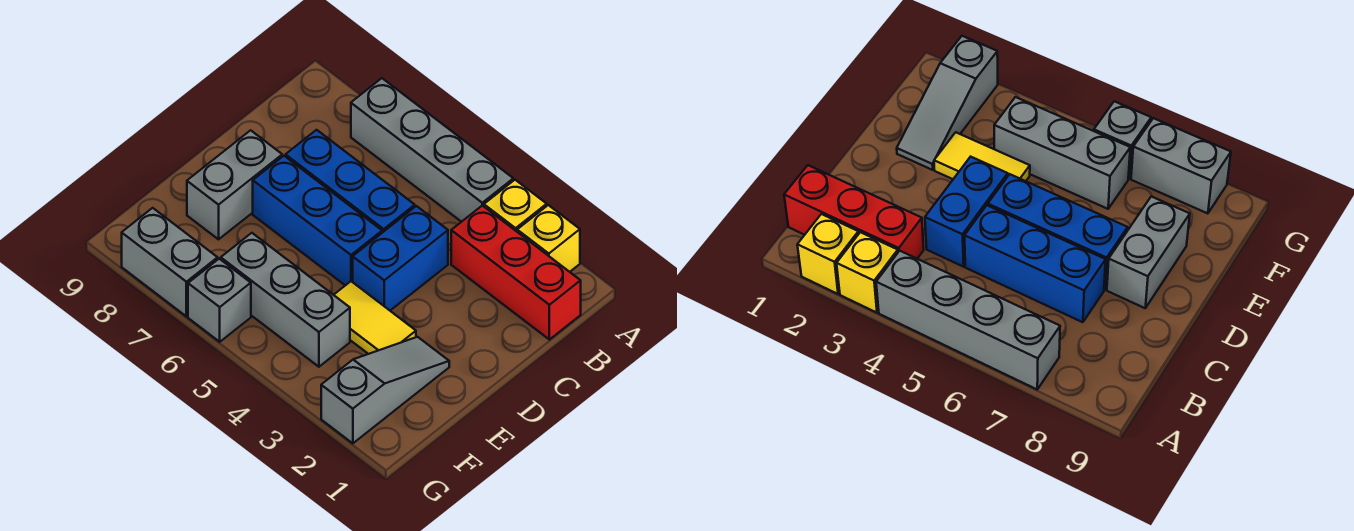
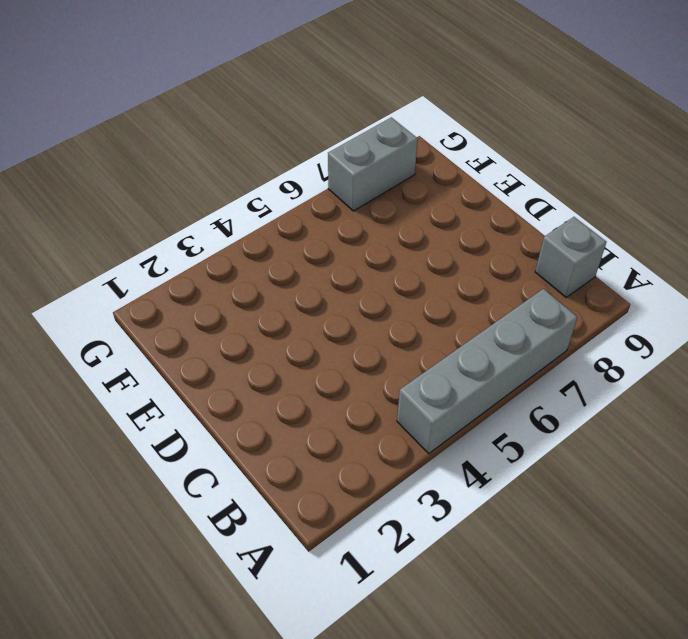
grey 1x1 brick [535,217,606,297] -> grey 1x1 brick moved to [188,259,251,342]
none -> yellow 1x1 brick [517,205,580,272]
none -> yellow 1x1 brick [484,180,547,231]
none -> red 1x3 brick [451,205,581,340]

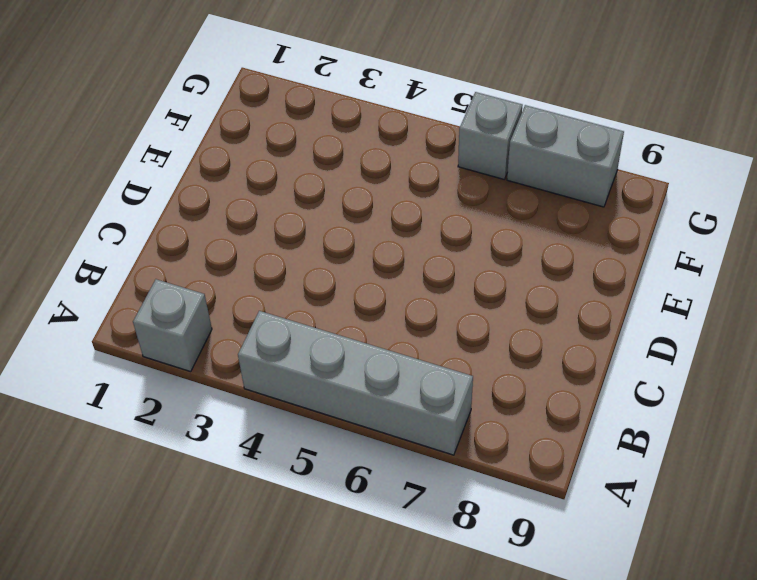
grey 1x1 brick [133,279,212,372] -> yellow 1x1 brick [517,205,580,272]
none -> yellow 1x1 brick [484,180,547,231]
none -> red 1x3 brick [451,205,581,340]
none -> blue 1x2 brick [353,206,448,310]

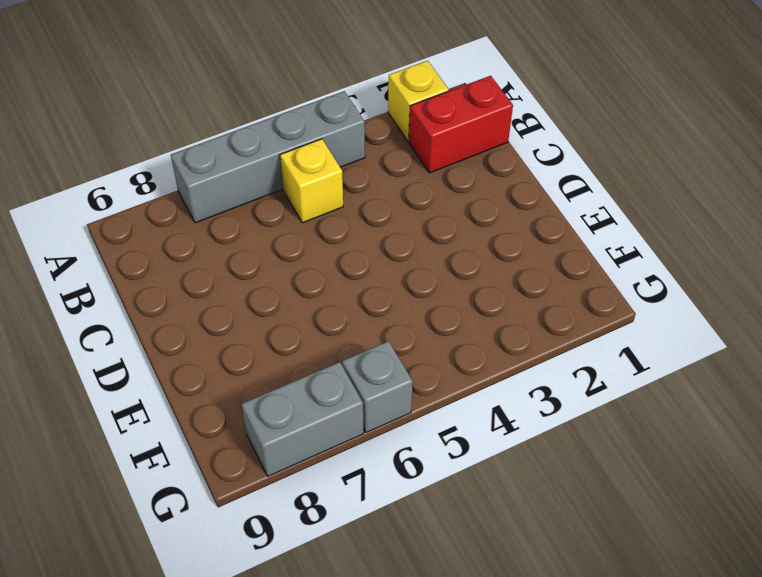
red 1x2 brick [409,76,513,173] -> red 1x3 brick [451,205,581,340]
yellow 1x1 brick [280,139,343,223] -> yellow 1x1 brick moved to [484,180,547,231]
none -> blue 1x2 brick [353,206,448,310]
none -> blue 1x3 brick [286,130,415,233]
none -> blue 1x3 brick [253,156,382,285]

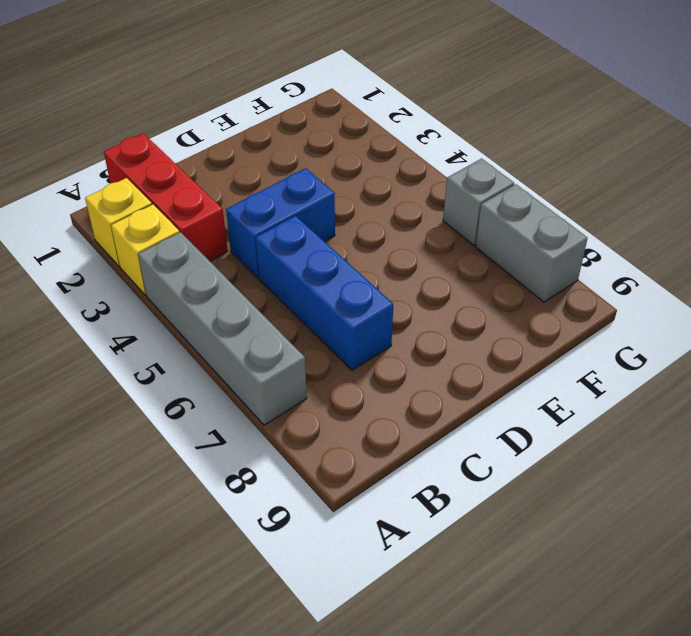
none -> blue 1x3 brick [253,156,382,285]
none -> grey 1x2 brick [187,130,282,239]
none -> grey 1x3 slope [321,337,449,443]

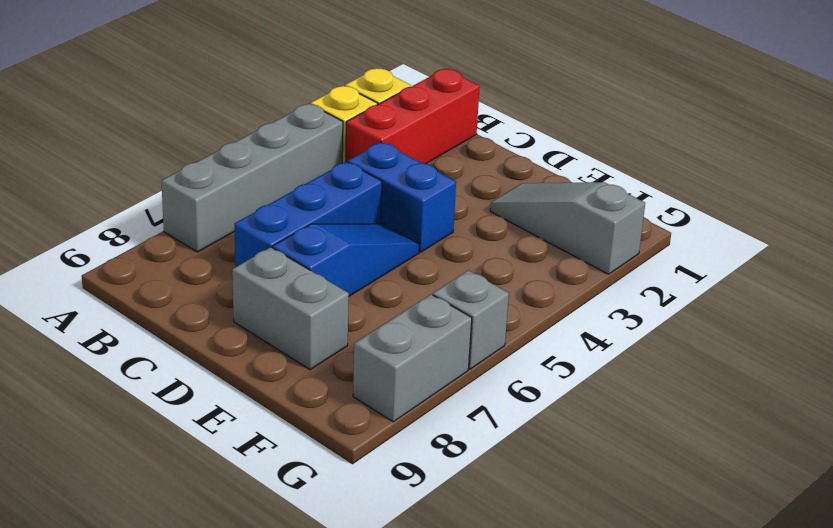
blue 1x3 slope [273,224,419,296] -> blue 1x3 brick [253,156,382,285]
none -> yellow 1x2 tile [334,281,416,354]
none -> grey 1x3 brick [221,233,350,367]

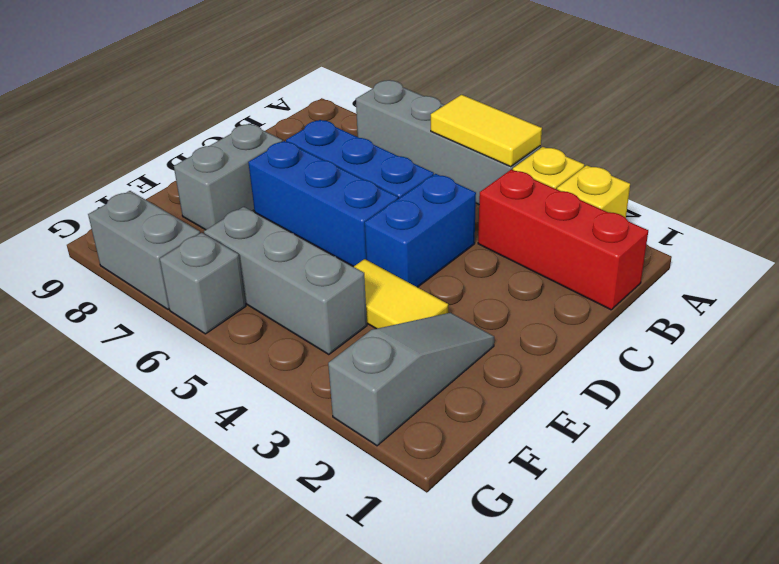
yellow 1x2 tile [431,95,542,167] -> none

